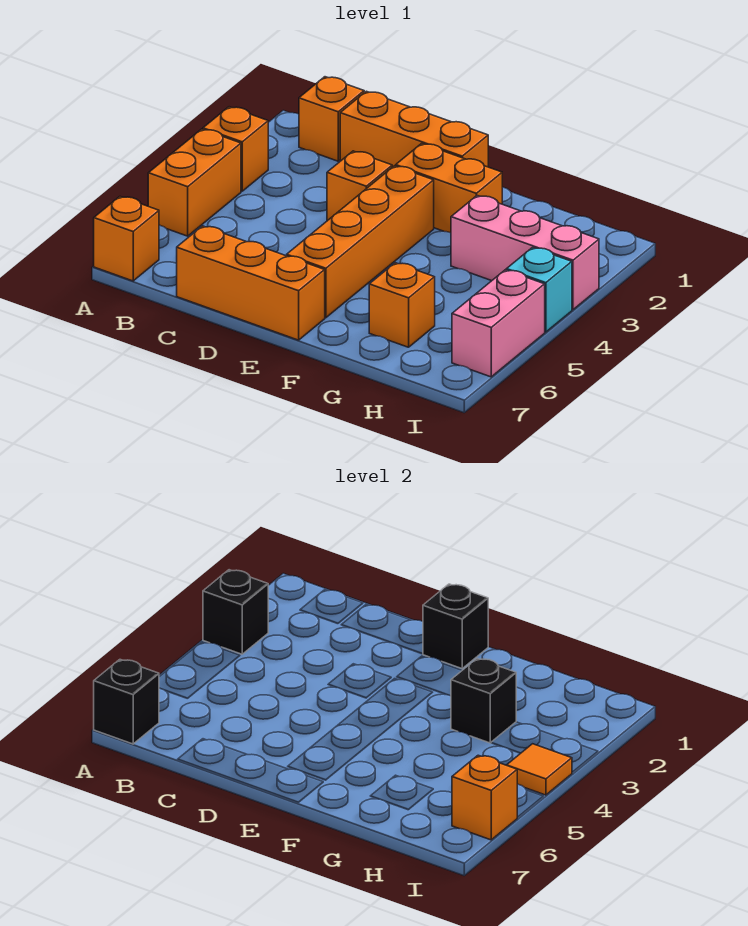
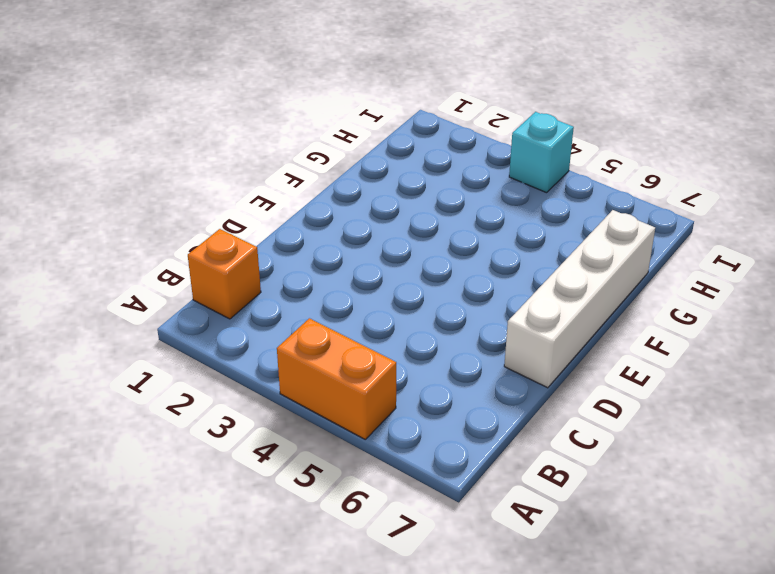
white 1x4 brick [504,210,655,388] -> orange 1x3 brick [177,226,325,340]
none -> orange 1x1 brick [203,107,268,191]
none -> orange 1x1 brick [94,197,159,281]
none -> orange 1x3 brick [340,91,488,167]

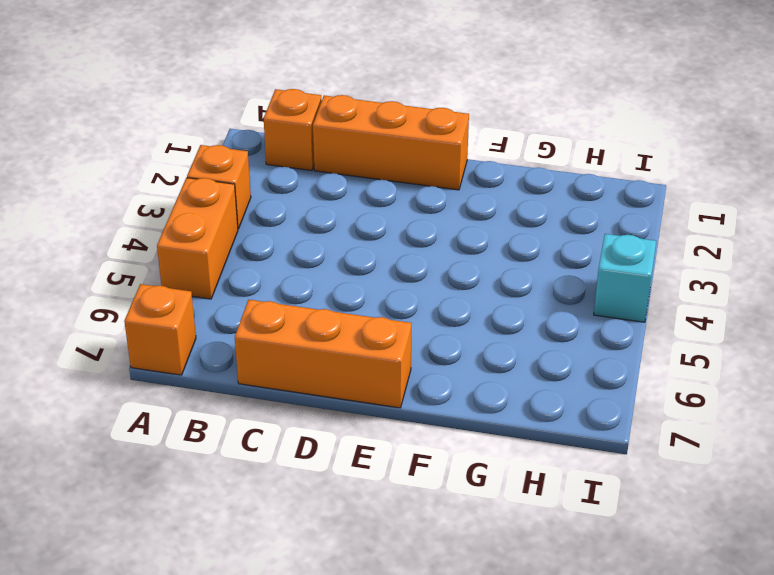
none -> orange 1x1 brick [327,151,392,221]
none -> orange 1x2 brick [396,143,502,233]
none -> orange 1x4 brick [287,166,434,318]

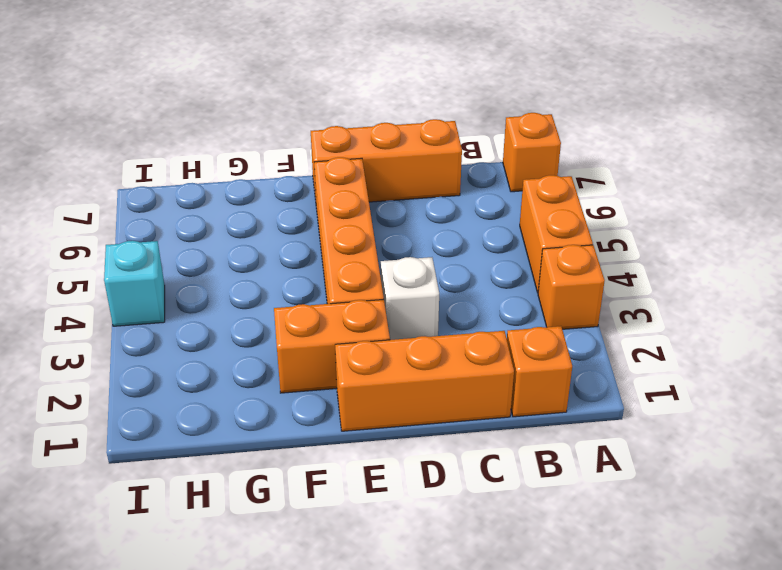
white 1x1 brick [381,257,439,340] -> orange 1x1 brick [327,151,392,221]
none -> pink 1x3 brick [451,196,599,310]
none -> orange 1x1 brick [369,263,435,347]
none -> pink 1x2 brick [452,270,545,377]

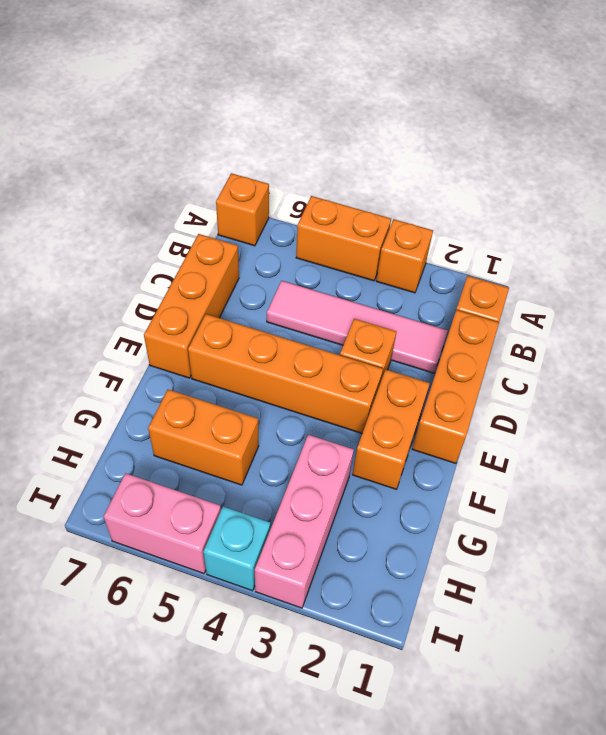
pink 1x4 tile [267,281,448,373] -> none
orange 1x2 brick [148,389,259,485] -> orange 1x1 brick [369,263,435,347]
none -> black 1x1 brick [203,570,268,654]
none -> black 1x1 brick [94,660,159,744]
none -> black 1x1 brick [423,584,488,669]

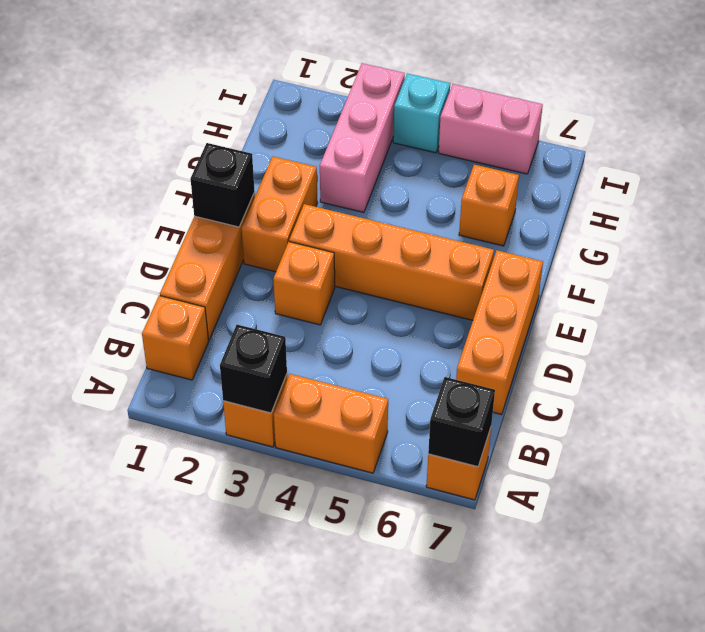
none -> black 1x1 brick [451,659,516,743]
none -> orange 1x1 tile [507,744,572,795]
none -> orange 1x1 brick [452,755,517,840]

